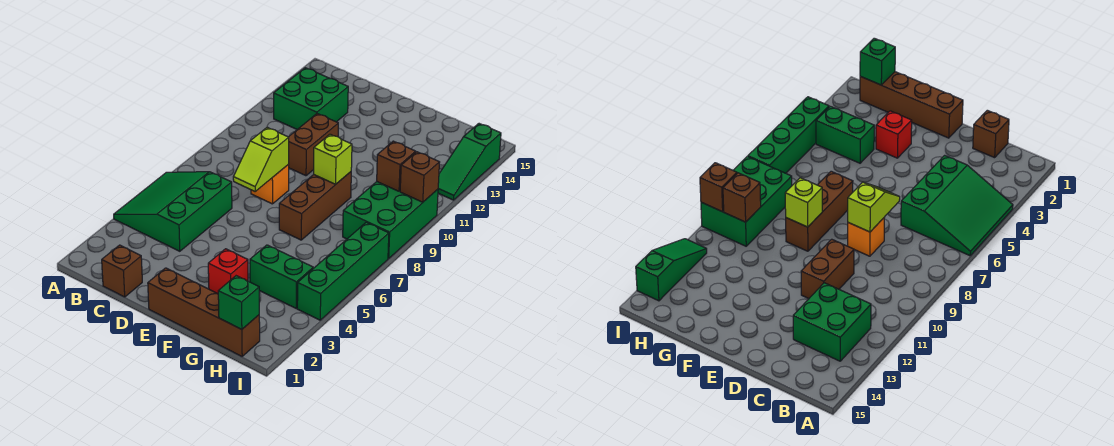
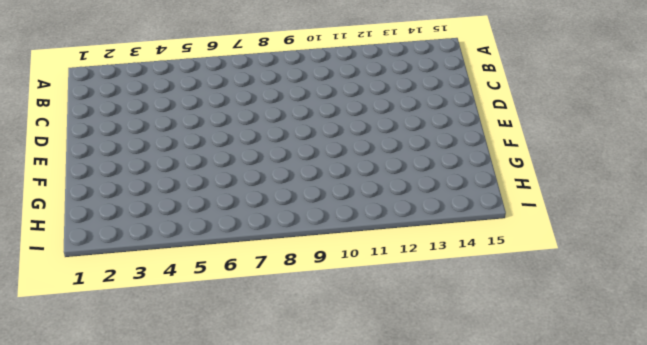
none -> green 3x3 slope [114,172,232,251]
none -> green 2x2 brick [274,68,348,129]
none -> brown 1x1 brick [102,245,142,297]

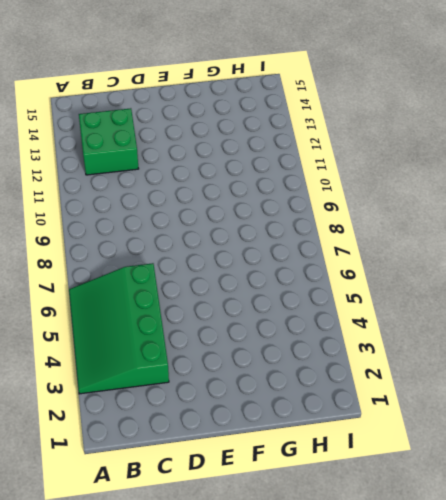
green 3x4 slope [69,263,169,394] -> green 3x3 slope [114,172,232,251]
none -> brown 1x1 brick [102,245,142,297]
none -> orange 1x1 brick [251,164,289,204]
none -> brown 1x2 brick [289,114,338,176]

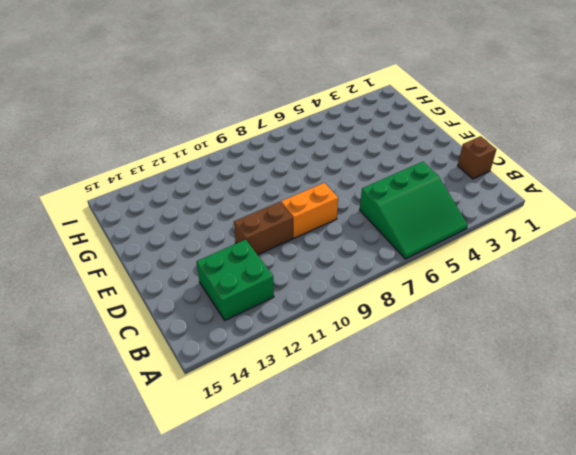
orange 1x2 brick [281,183,338,238] -> orange 1x1 brick [251,164,289,204]
none -> brown 1x4 brick [148,268,260,356]
none -> red 1x1 brick [208,249,248,294]
none -> brown 1x3 brick [279,172,351,240]

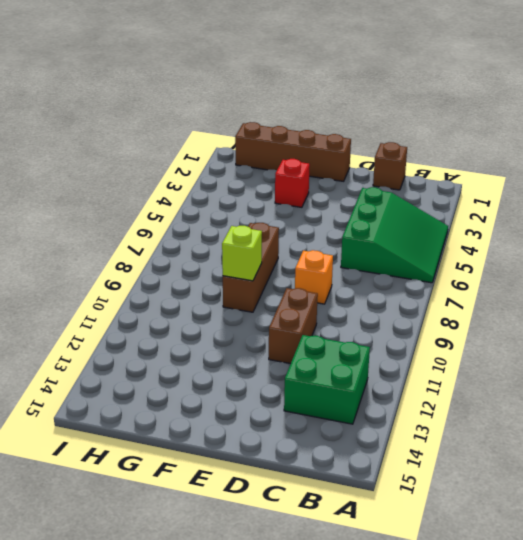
none -> green 1x2 brick [250,245,313,308]
none -> green 2x3 brick [343,182,438,258]
none -> green 1x4 brick [297,222,389,320]

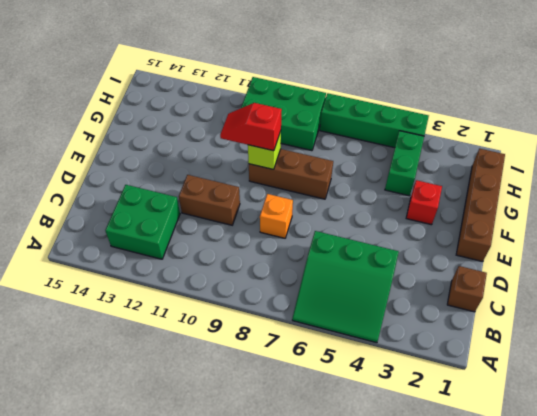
red 1x2 slope [220,103,282,151] -> none
none -> green 1x3 slope [438,124,501,200]
none -> lime 1x2 slope [233,127,289,191]
none -> green 1x1 brick [218,276,259,330]

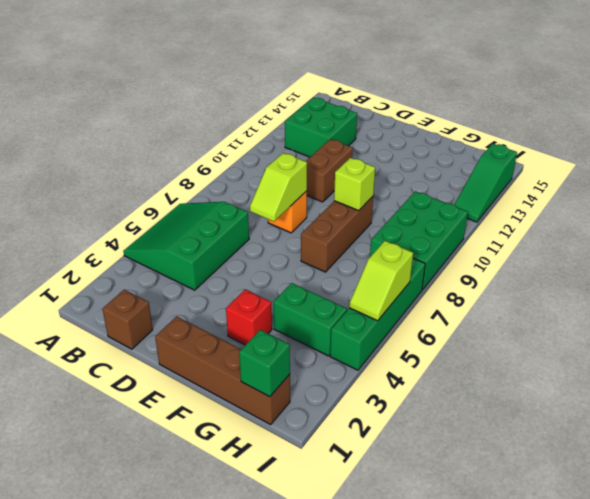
lime 1x2 slope [349,241,413,321] -> none
none -> brown 1x1 brick [377,141,416,191]
none -> brown 1x1 brick [400,152,440,202]

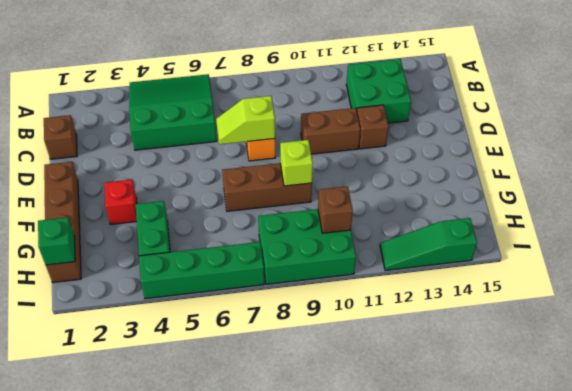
brown 1x1 brick [357,105,389,149] -> brown 1x1 brick moved to [400,152,440,202]

